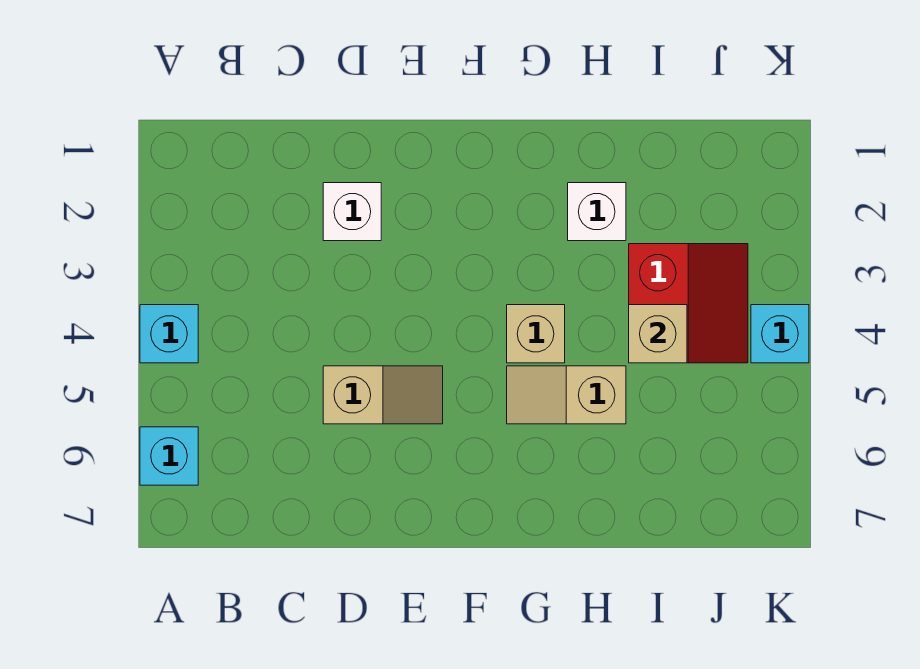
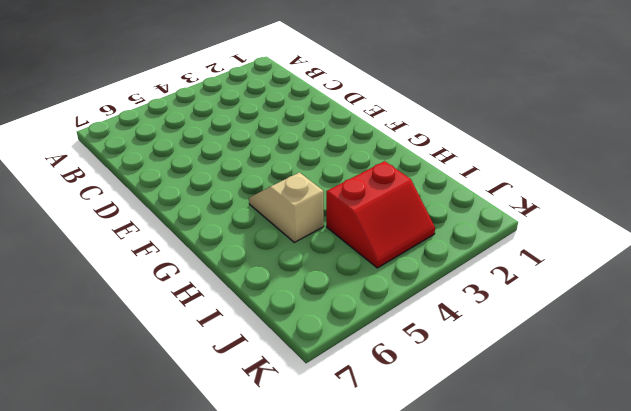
none -> cyan 1x1 brick [140,305,198,363]
none -> cyan 1x1 brick [140,427,198,485]

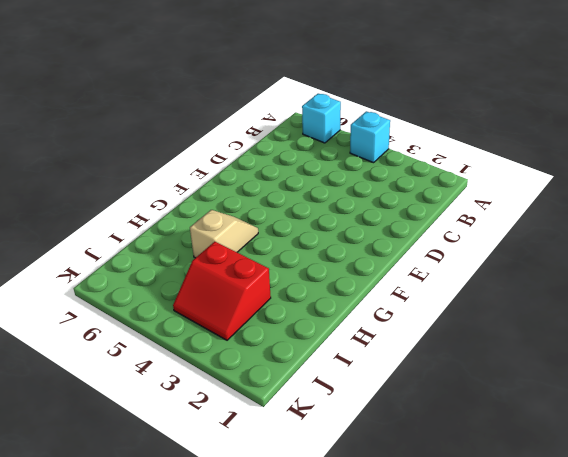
none -> white 1x1 brick [323,183,381,241]
none -> tan 1x2 slope [323,366,443,424]

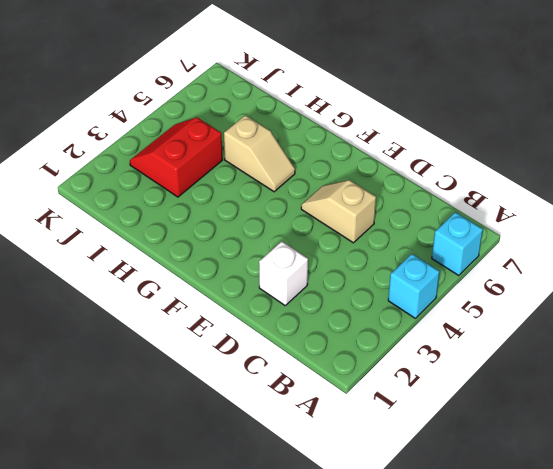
none -> tan 1x1 brick [507,305,565,363]
none -> white 1x1 brick [568,183,626,241]

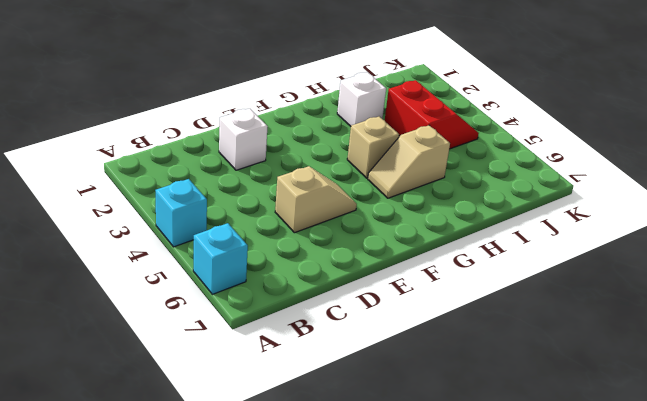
none -> cyan 1x1 brick [751,305,809,363]
none -> tan 1x1 brick [629,305,687,363]

